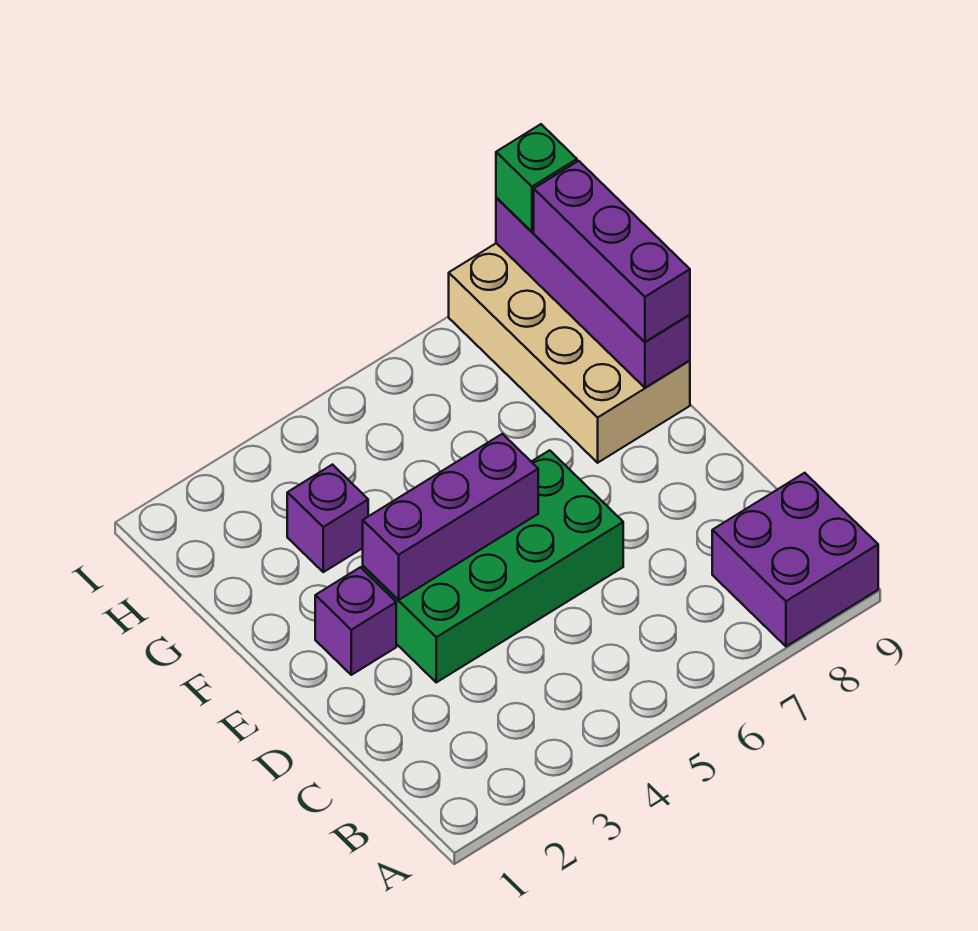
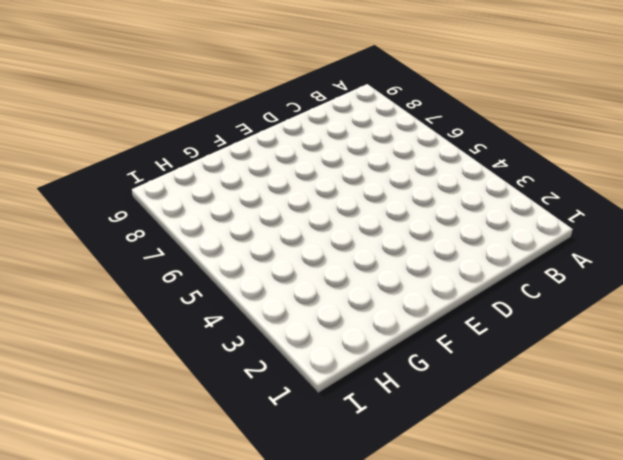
none -> purple 2x2 brick [712,473,878,646]
none -> green 2x4 brick [363,450,623,682]

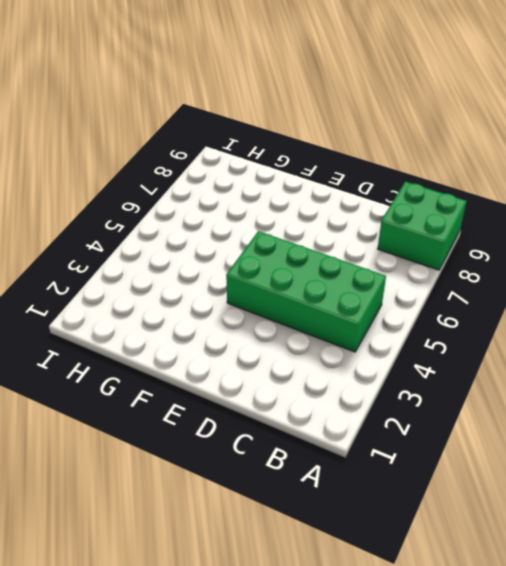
green 2x2 brick [378,182,466,270] -> purple 2x2 brick [712,473,878,646]
green 2x4 brick [226,231,386,352] -> green 2x4 brick turned to [363,450,623,682]
none -> purple 1x1 brick [315,567,396,675]
none -> tan 2x4 brick [449,243,690,463]

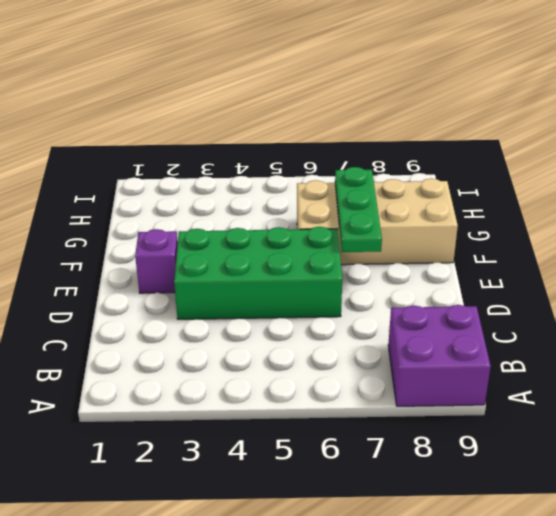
green 1x3 plate [335,167,382,252] -> none
tan 2x4 brick [297,178,458,265] -> tan 2x4 brick turned to [449,243,690,463]
none -> purple 1x1 brick [287,465,368,572]
none -> purple 1x3 brick [363,434,538,600]

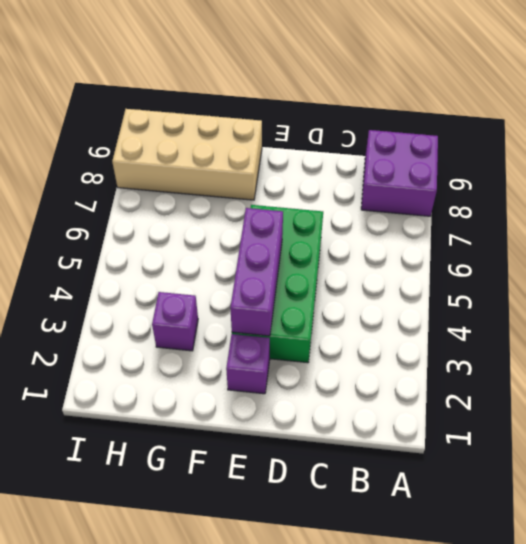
none -> purple 1x4 brick [496,198,690,388]
none -> purple 1x3 brick [534,161,690,342]

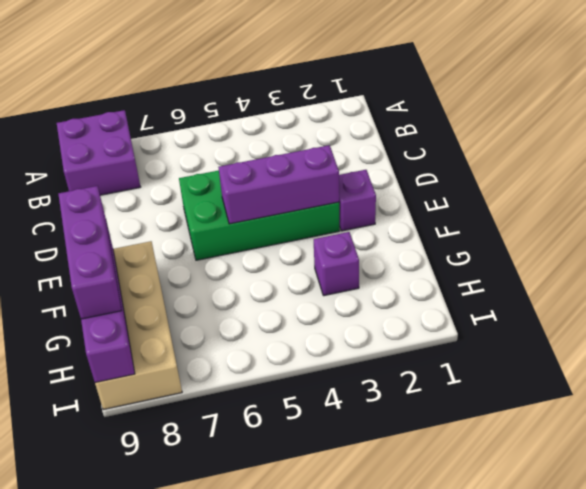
none -> green 1x1 brick [496,124,577,232]

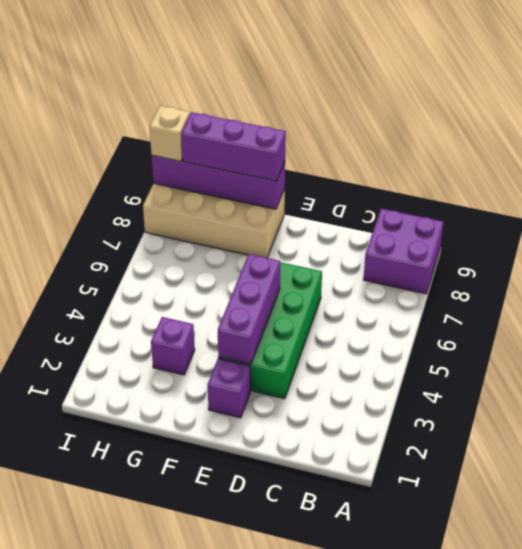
tan 1x1 brick [149,106,190,161] -> green 1x1 brick [496,124,577,232]

